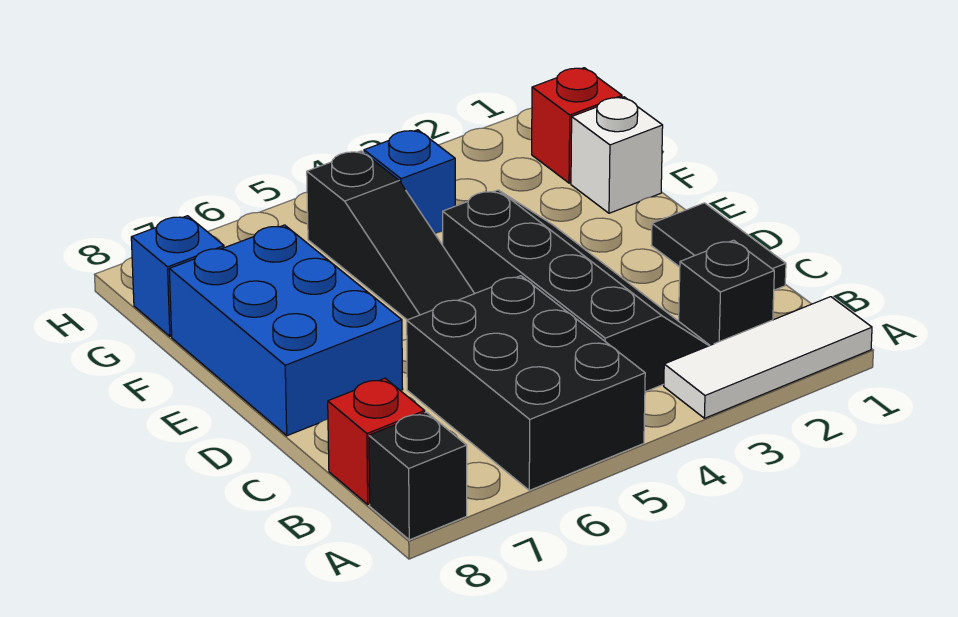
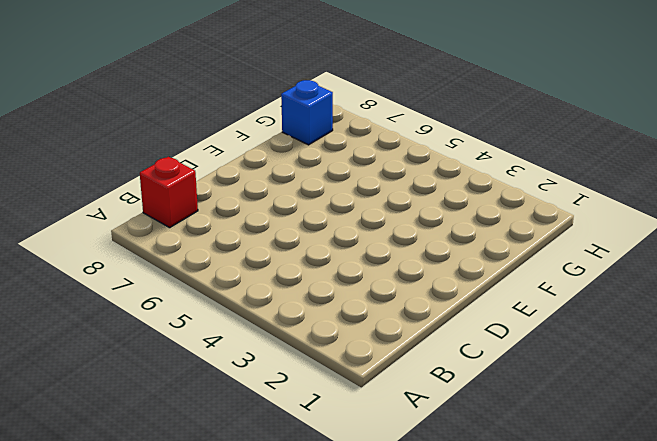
none -> white 1x3 tile [664,297,872,418]
none -> black 2x3 brick [407,276,645,490]
none -> black 1x1 brick [369,412,467,540]

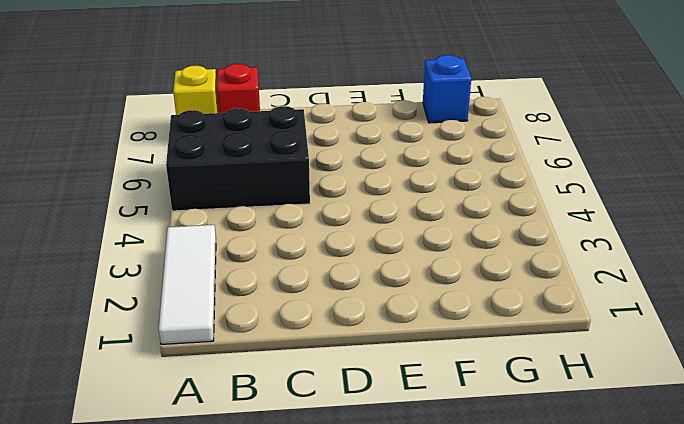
yellow 1x1 brick [173,66,219,115] -> black 1x1 brick [369,412,467,540]
none -> black 1x1 brick [679,240,774,345]
none -> black 2x4 slope [443,190,710,392]
none -> black 1x2 tile [651,203,786,290]

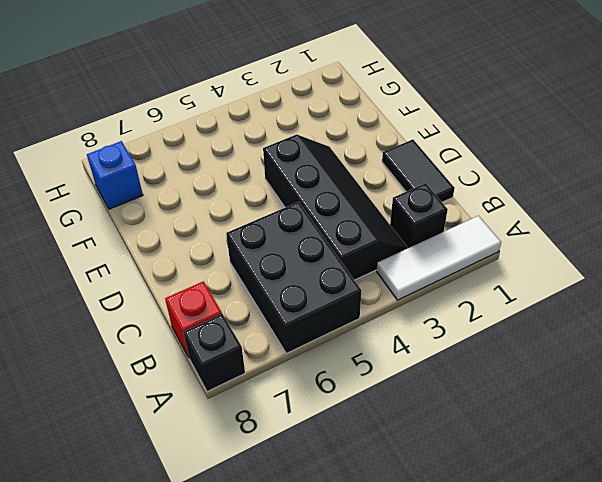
none -> blue 2x3 brick [169,225,403,436]
none -> black 1x3 slope [307,151,475,320]
none -> white 1x1 brick [571,97,663,213]

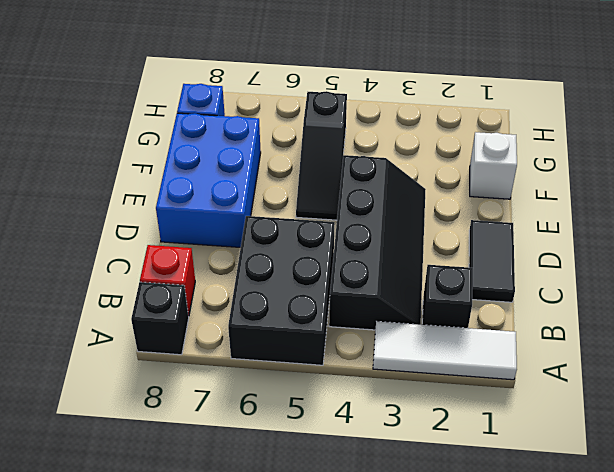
none -> red 1x1 brick [532,68,622,183]
none -> blue 1x1 brick [364,130,455,234]

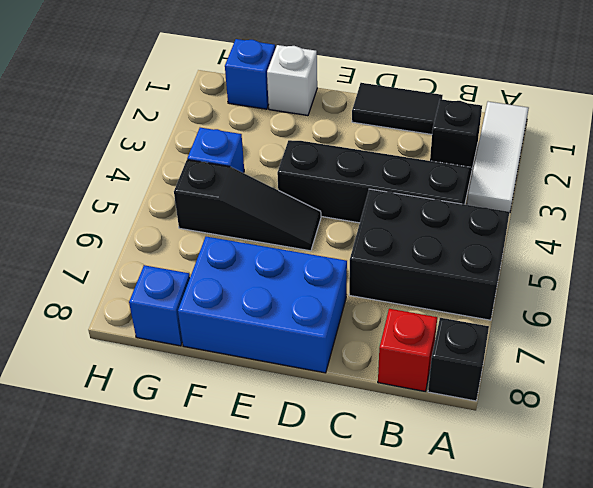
blue 1x1 brick [225,39,275,109] -> red 1x1 brick [532,68,622,183]

